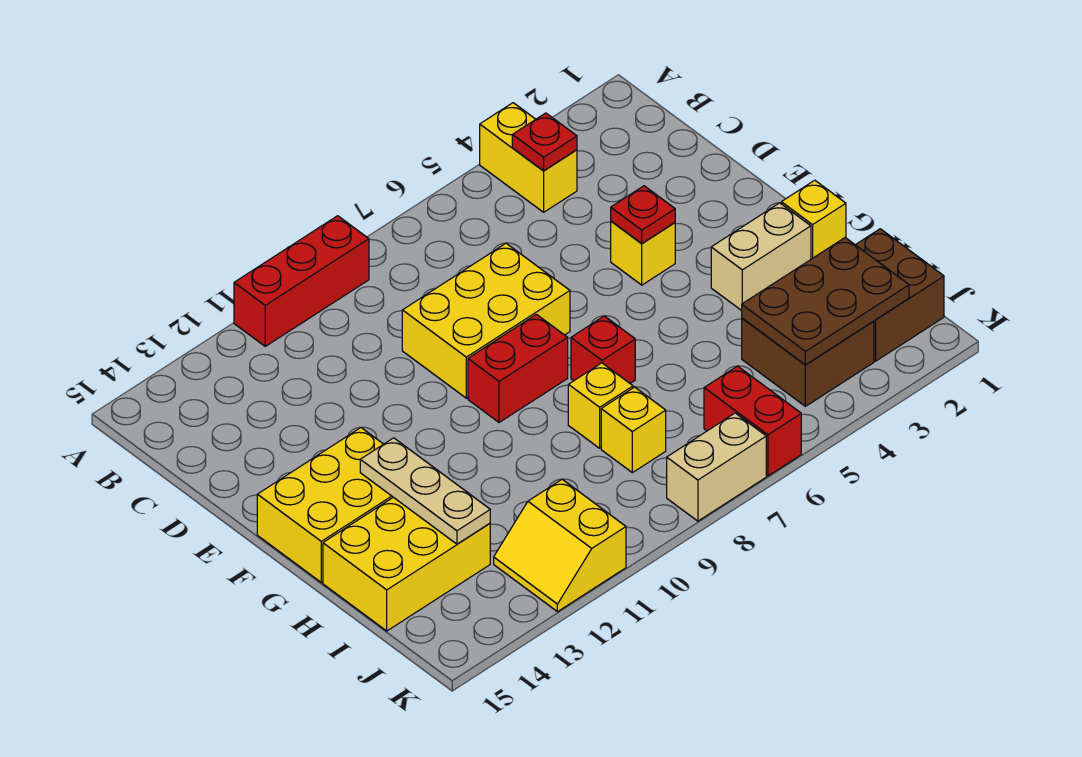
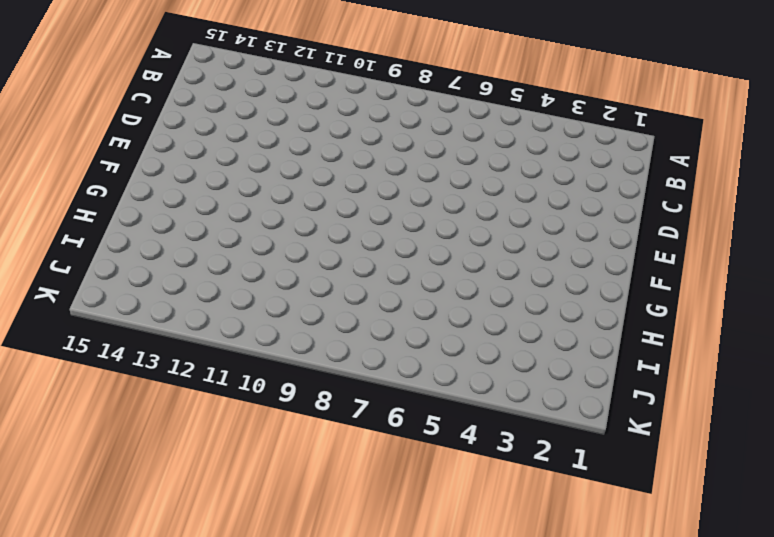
none -> yellow 1x2 brick [480,103,577,212]
none -> red 1x3 brick [234,216,369,346]
none -> yellow 2x3 brick [402,243,570,398]

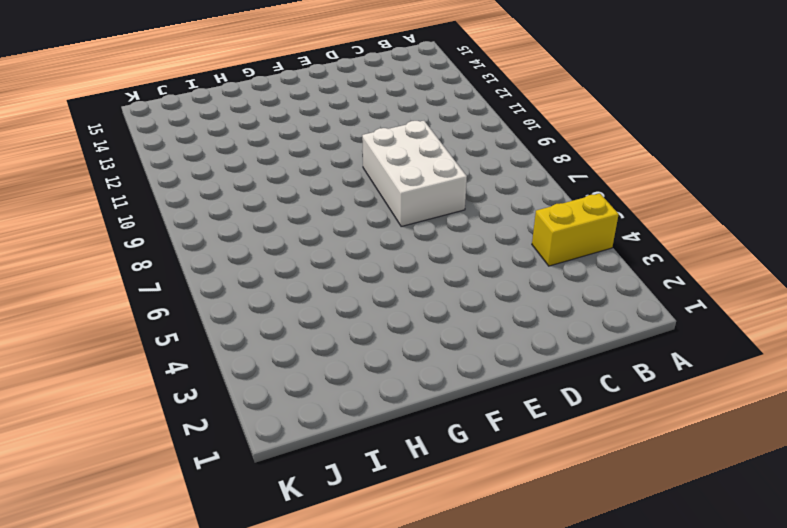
white 2x3 brick [362,121,467,226] -> yellow 2x3 brick [402,243,570,398]
none -> red 1x3 brick [234,216,369,346]
none -> yellow 1x1 brick [611,221,675,285]
none -> red 1x2 brick [468,314,568,422]

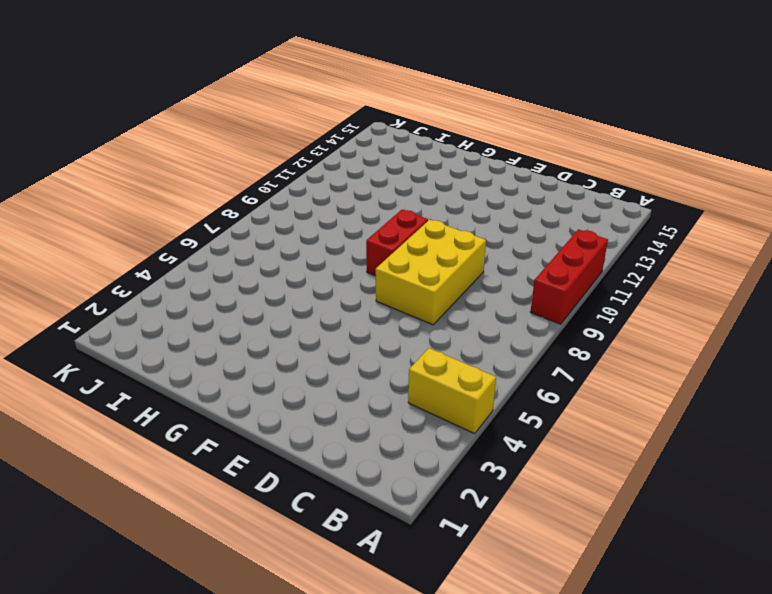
none -> yellow 1x1 brick [611,221,675,285]
none -> yellow 2x3 brick [257,428,393,582]
none -> yellow 1x1 brick [781,180,846,259]

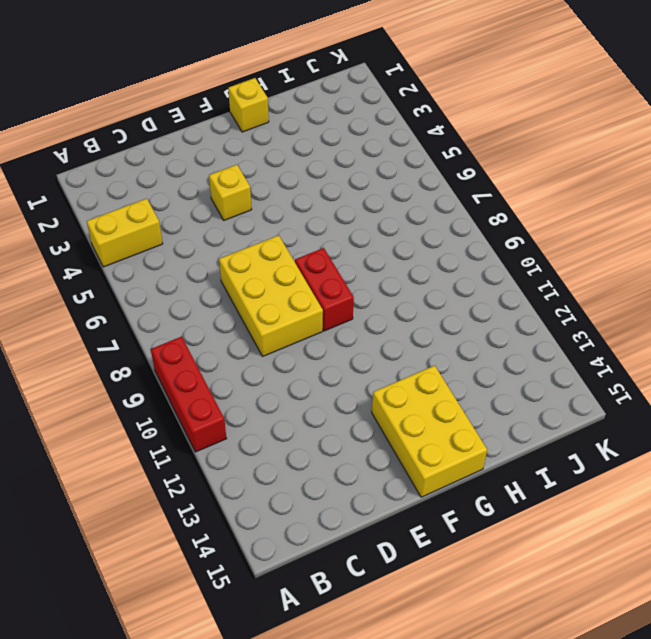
none -> tan 1x2 brick [711,203,811,311]
none -> red 1x1 brick [571,316,635,383]
none -> yellow 1x1 brick [568,363,633,448]

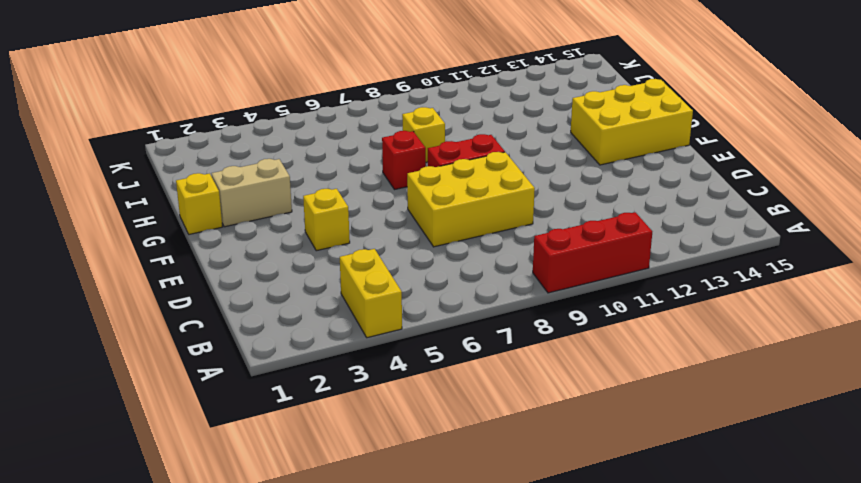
none -> yellow 2x3 brick [323,497,490,631]
none -> brown 2x2 brick [856,229,944,361]
none -> brown 2x2 brick [742,318,874,406]

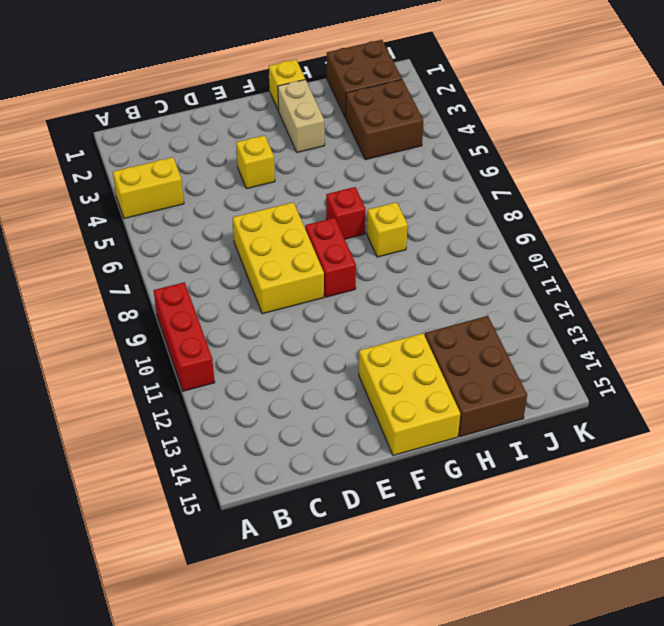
brown 2x3 brick [425,316,527,437] -> yellow 2x3 brick [323,497,490,631]
none -> yellow 1x1 brick [601,387,666,473]
none -> red 1x2 brick [704,366,801,476]
none -> yellow 2x2 slope [494,479,626,612]

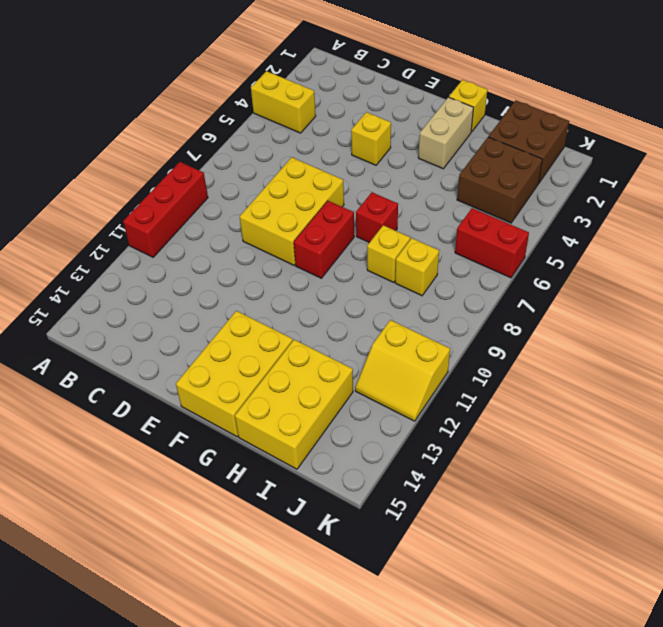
none -> tan 1x2 brick [667,413,766,521]
none -> red 1x1 plate [512,113,577,171]
none -> red 1x1 plate [611,186,675,243]

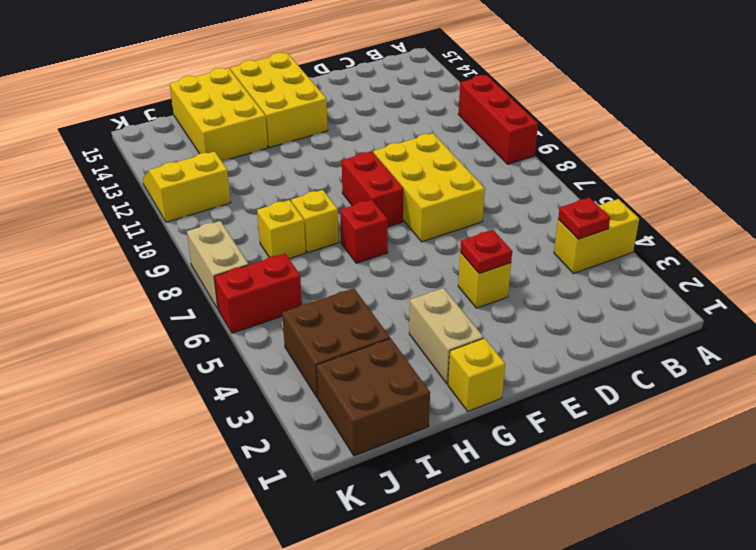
none -> tan 1x3 plate [360,438,490,544]
none -> brown 2x3 plate [742,238,909,365]

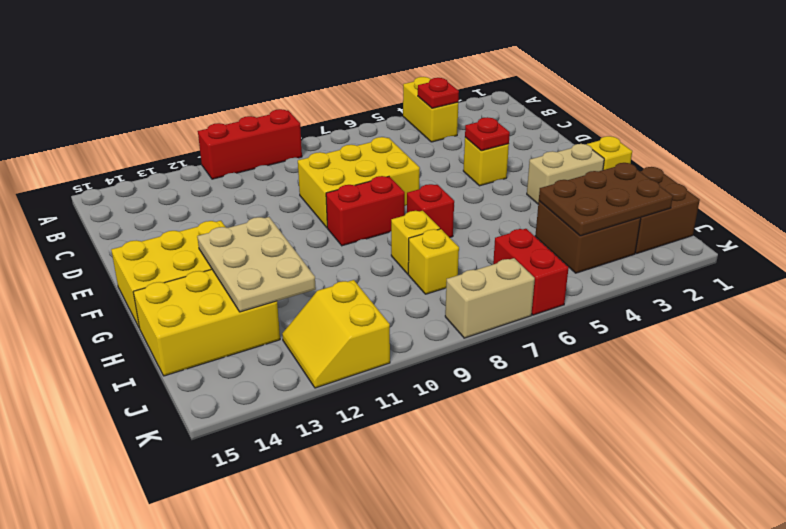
tan 2x3 plate [197,217,316,312] -> tan 1x3 plate [360,438,490,544]

